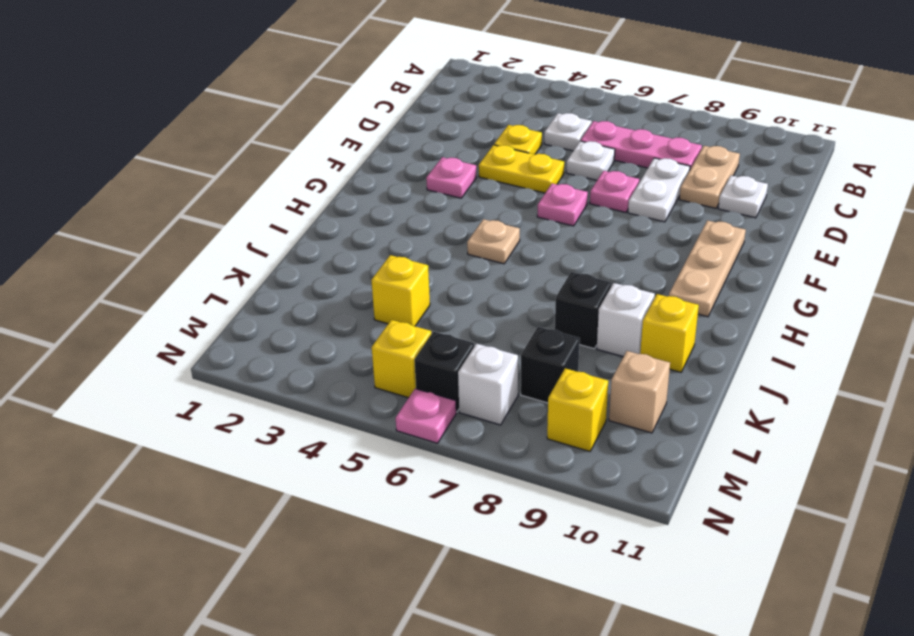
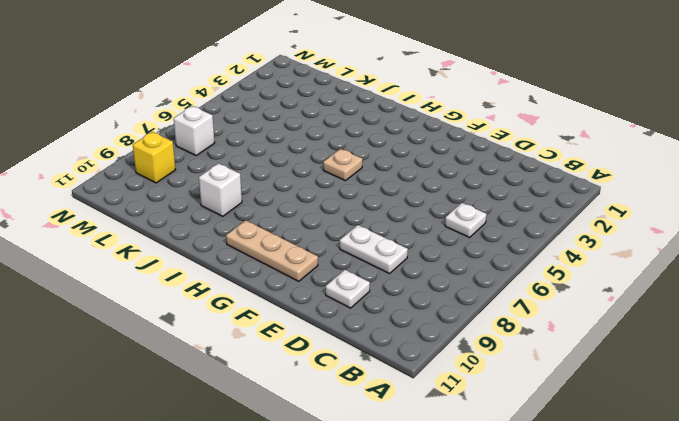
none -> pink 1x3 plate [581,121,702,169]
none -> tan 1x2 plate [679,146,740,208]
none -> yellow 1x1 plate [494,125,542,155]

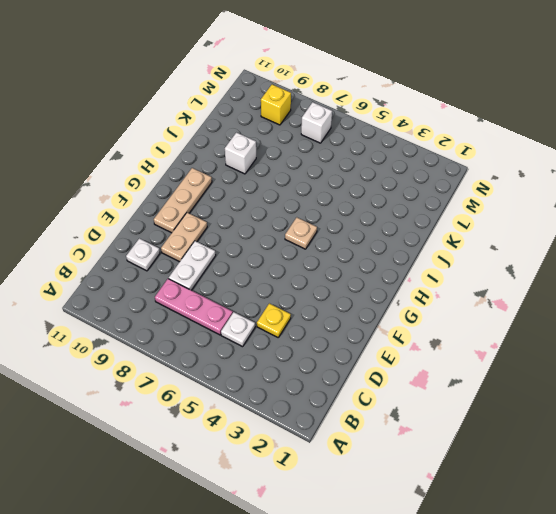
tan 1x2 plate [161,213,207,262] -> tan 1x2 plate moved to [679,146,740,208]
none -> white 1x1 plate [566,141,615,180]
none -> yellow 1x2 plate [479,145,564,193]
none -> pink 1x1 plate [590,171,639,212]

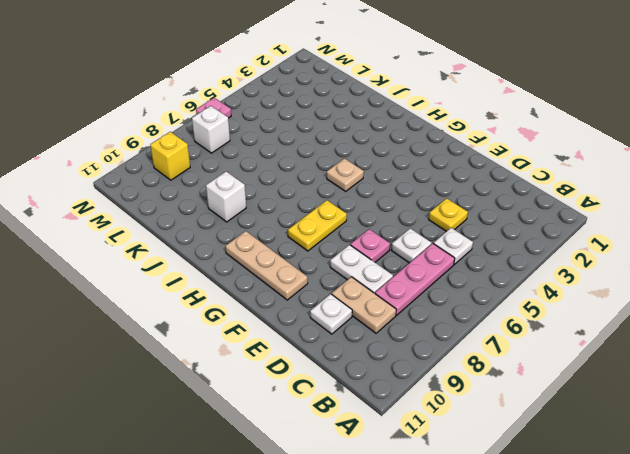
yellow 1x2 plate [288,200,347,251] -> yellow 1x2 plate moved to [479,145,564,193]
none -> pink 1x1 plate [426,157,477,198]
none -> pink 1x1 plate [537,183,588,226]
none -> black 1x1 brick [555,272,611,349]

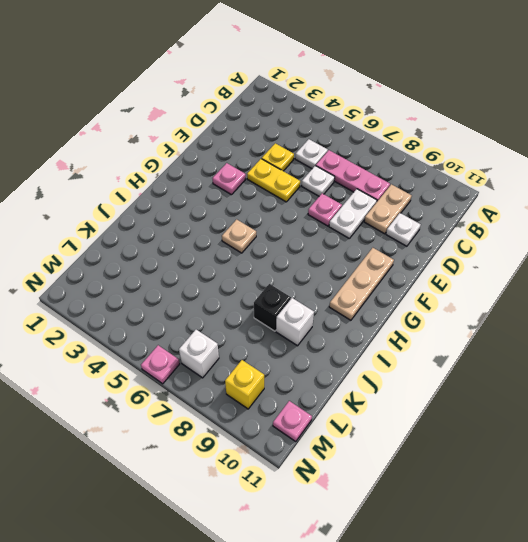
pink 1x1 plate [273,401,312,442] -> pink 1x1 plate moved to [537,183,588,226]
none -> yellow 1x1 brick [640,294,699,372]
none -> yellow 1x1 brick [371,255,430,326]
none -> black 1x1 brick [521,327,580,403]

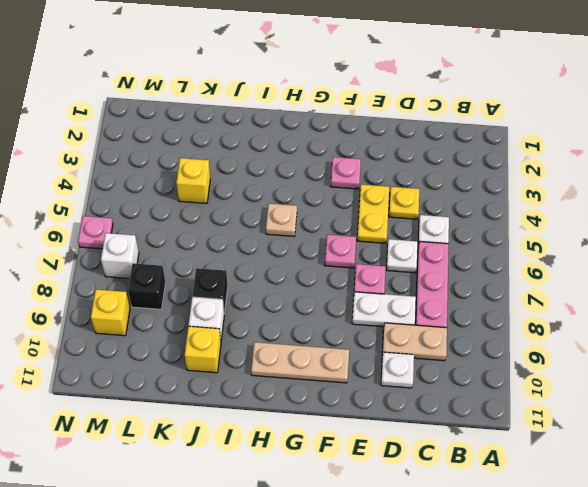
none -> tan 1x1 brick [609,351,670,433]
none -> yellow 1x1 brick [372,320,431,398]
none -> black 1x1 brick [414,332,474,412]

